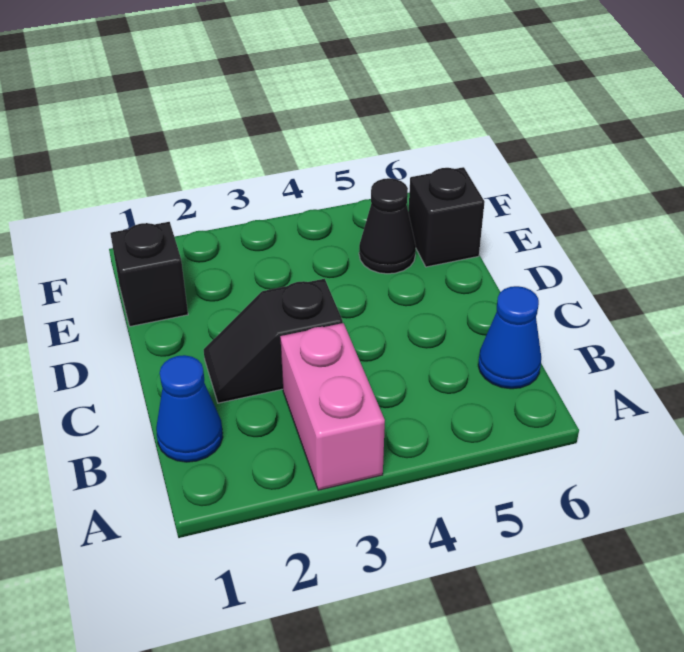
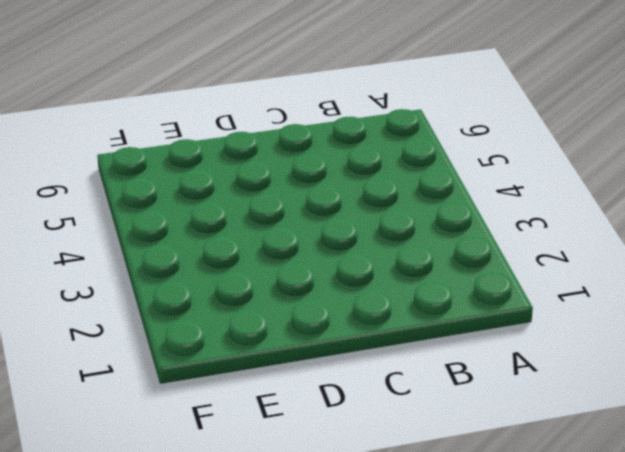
none -> pink 1x2 brick [280,323,385,490]
none -> blue 1x1 cone [156,355,223,462]

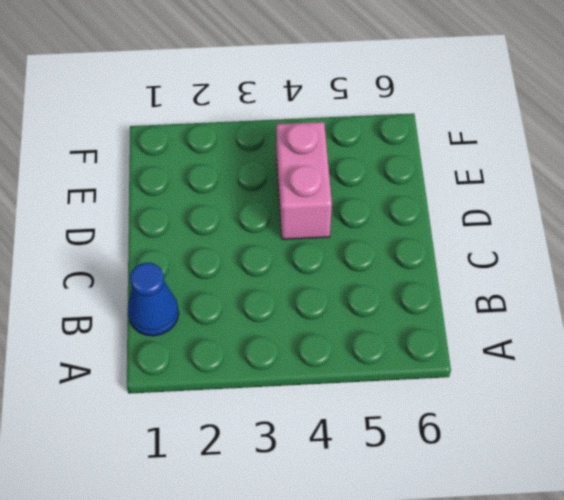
pink 1x2 brick [276,122,332,239] -> pink 1x2 brick moved to [280,323,385,490]
none -> blue 1x1 cone [478,286,541,389]
none -> black 1x2 slope [204,279,343,403]

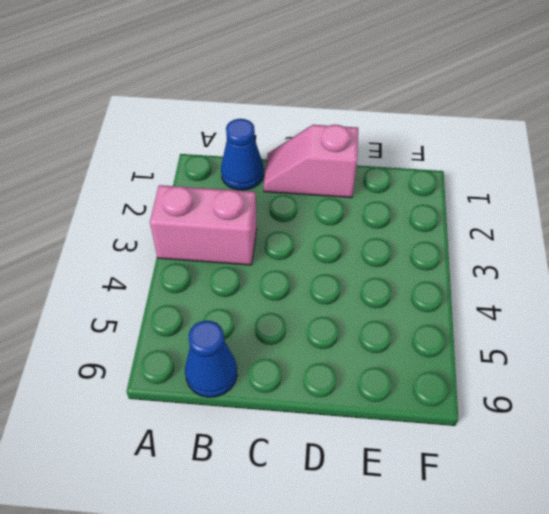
pink 1x2 slope [264,125,358,198] -> none
none -> black 1x2 slope [204,279,343,403]
none -> black 1x1 brick [110,222,188,326]

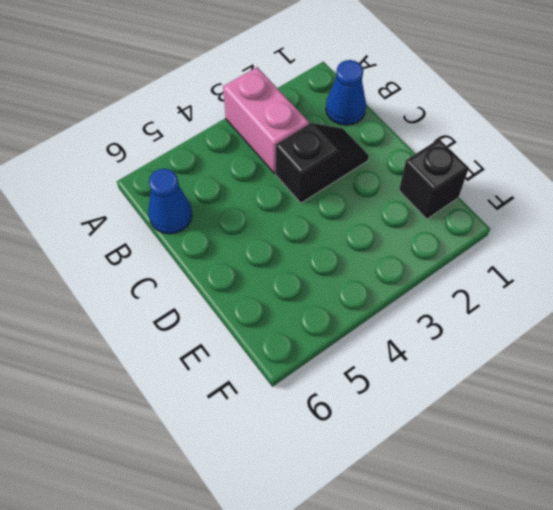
none -> black 1x1 cone [359,178,416,274]
none -> black 1x1 brick [408,167,485,267]

